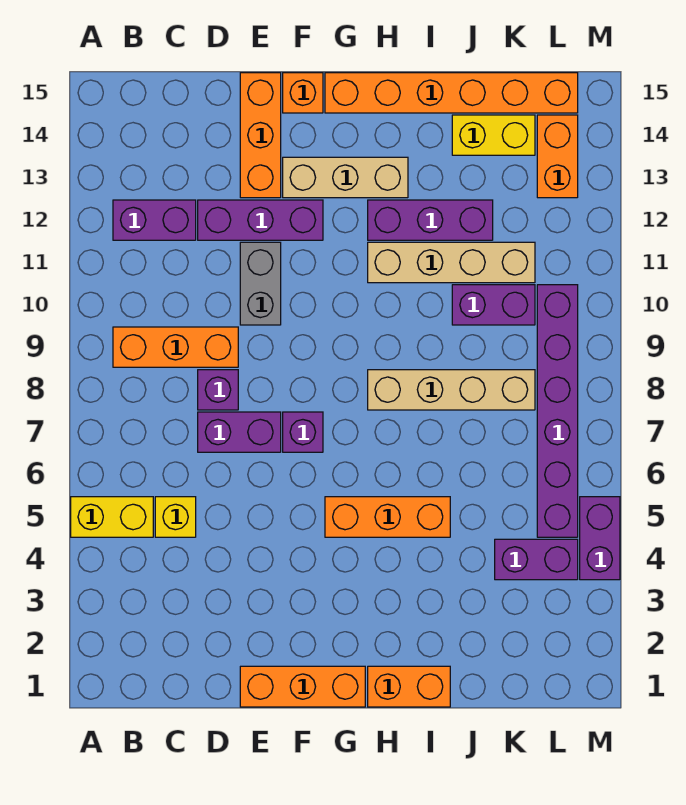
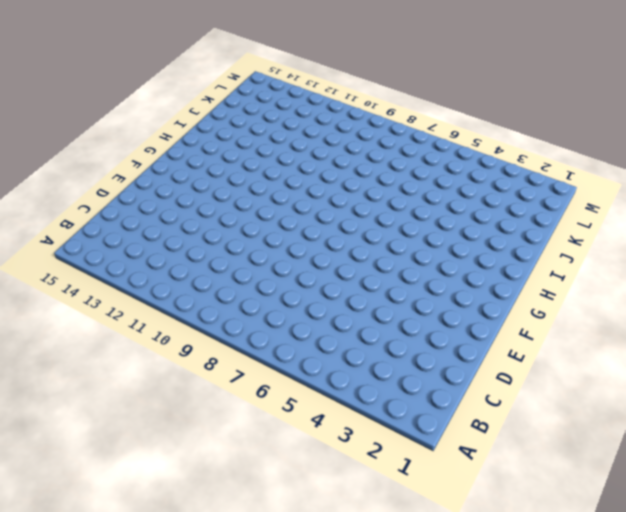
none -> yellow 1x2 brick [71,497,153,537]
none -> orange 1x3 brick [113,327,238,367]
none -> purple 1x2 brick [113,200,196,240]

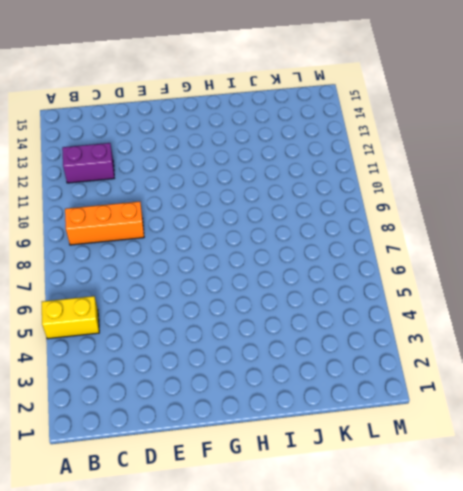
none -> yellow 1x1 brick [155,497,196,537]
none -> purple 1x2 brick [198,412,281,452]
none -> purple 1x1 brick [198,370,238,410]

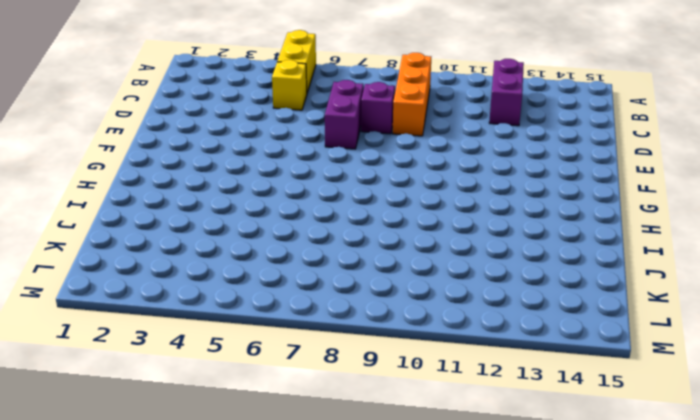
none -> purple 1x3 brick [198,200,323,240]
none -> orange 1x3 brick [240,666,365,707]
none -> grey 1x2 brick [240,242,281,325]

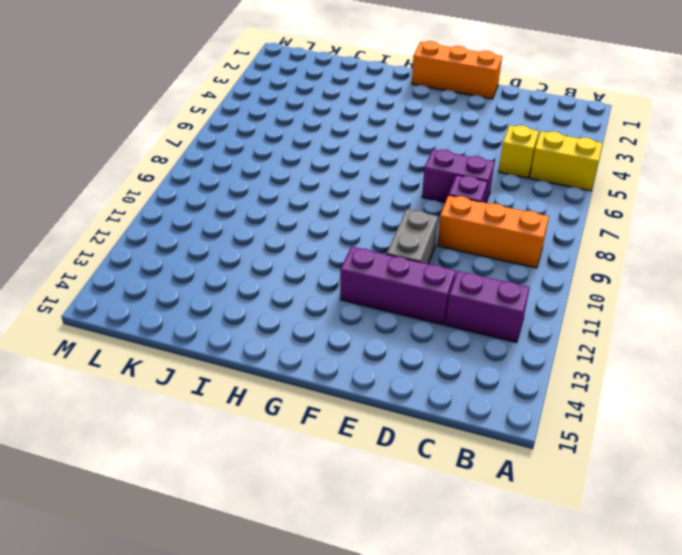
none -> orange 1x3 brick [240,73,281,198]
none -> purple 1x1 brick [283,412,323,452]
none -> tan 1x3 brick [283,157,408,198]

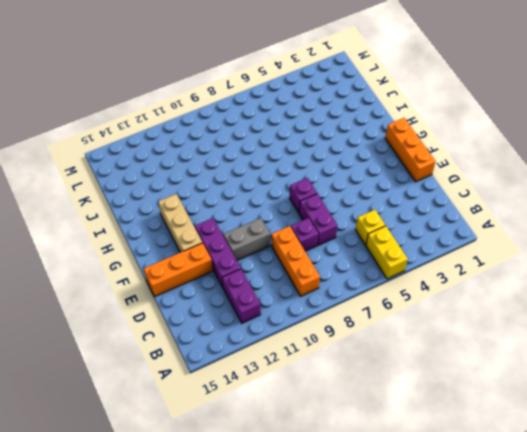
none -> orange 1x1 brick [283,73,323,113]
none -> orange 1x3 brick [325,497,450,537]
none -> orange 1x6 brick [325,73,578,113]

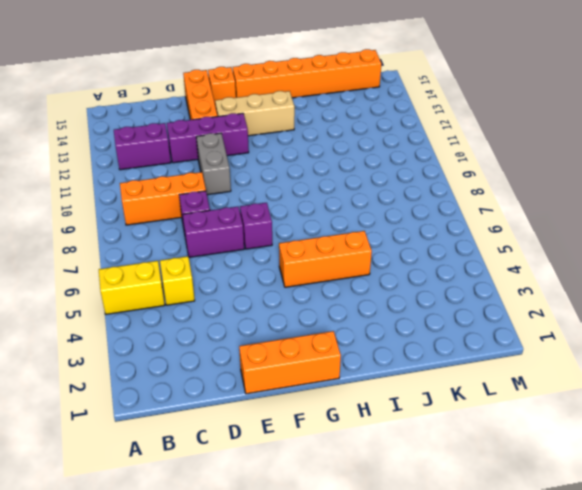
none -> orange 1x2 brick [368,666,450,707]
none -> tan 1x4 brick [368,370,535,410]
none -> tan 1x4 brick [368,242,535,283]

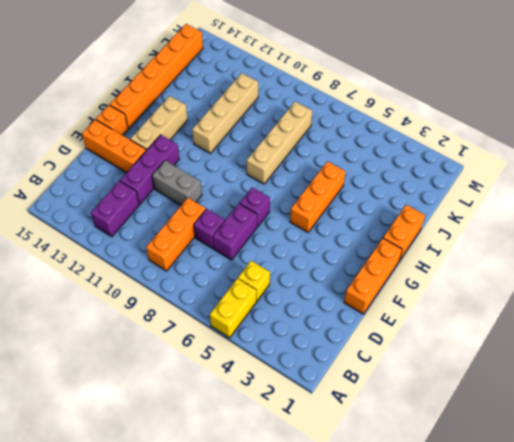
none -> purple 1x3 brick [368,200,493,240]
none -> purple 1x2 brick [452,285,535,325]
none -> yellow 1x2 brick [452,115,535,155]

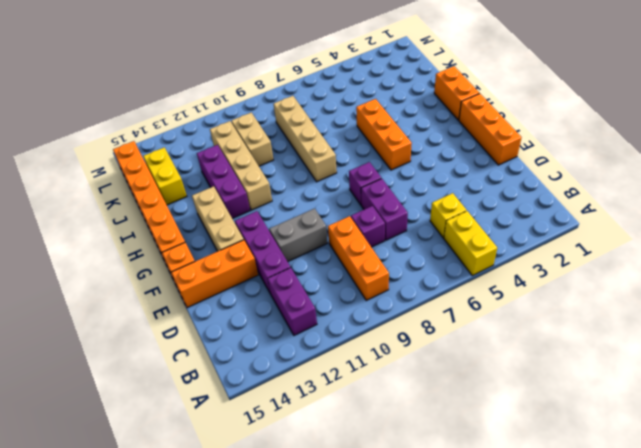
tan 1x2 brick [231,113,274,166] -> purple 1x2 brick [452,285,535,325]
none -> purple 1x2 brick [495,539,578,580]
none -> purple 1x6 brick [537,285,578,537]
none -> orange 1x2 brick [537,115,578,198]

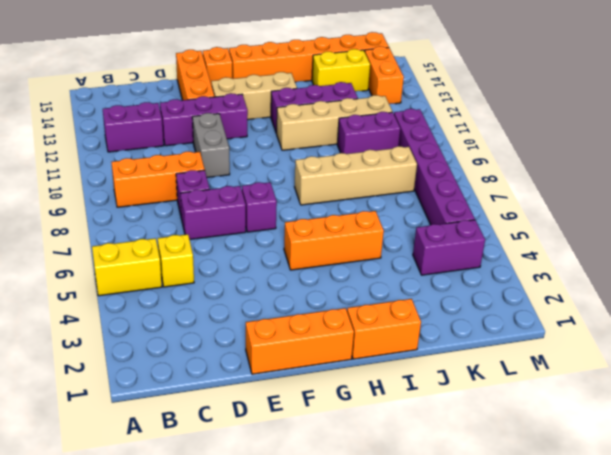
none -> purple 1x2 brick [580,497,620,580]

